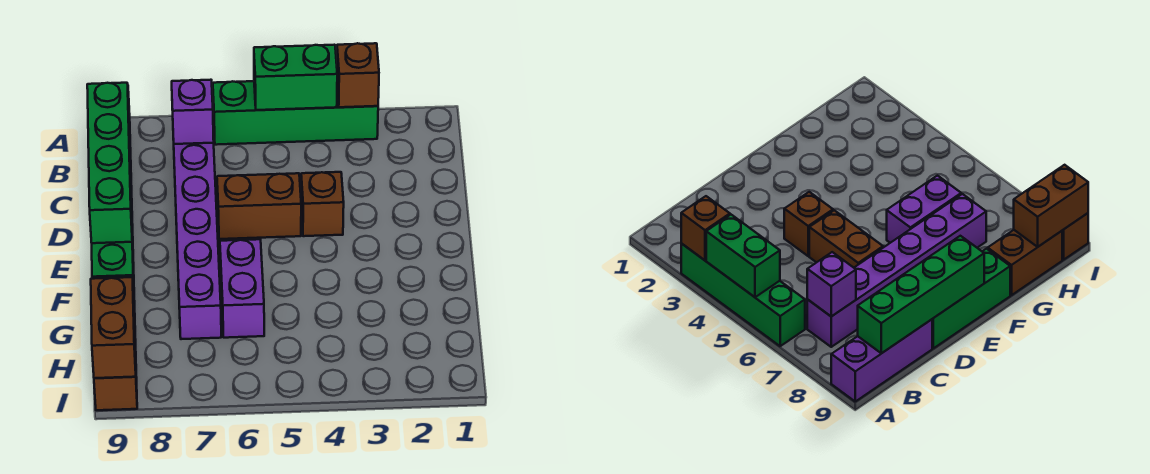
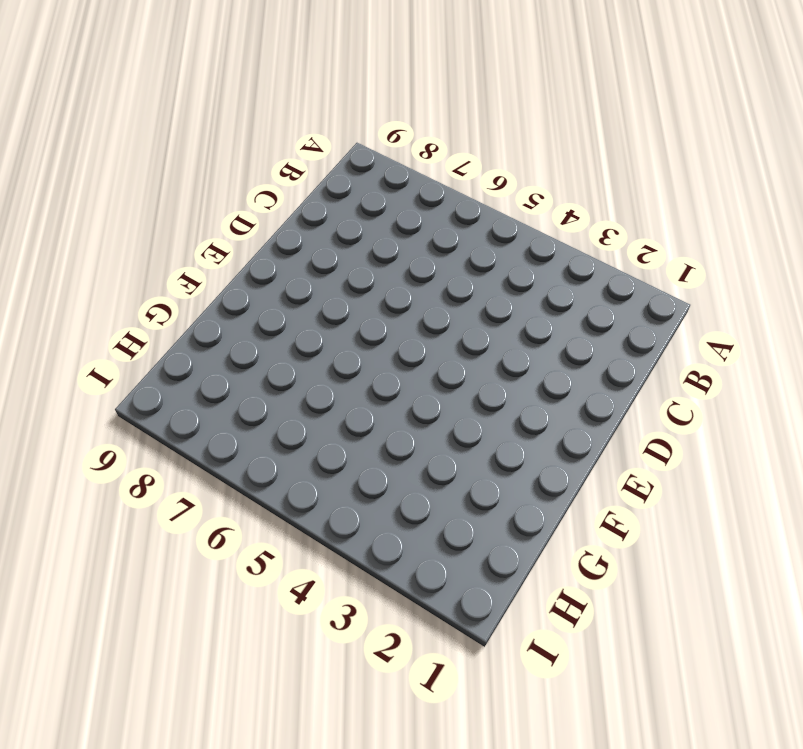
none -> green 1x4 brick [213,81,378,145]
none -> purple 1x3 brick [831,319,932,401]
none -> purple 1x6 brick [173,139,221,339]

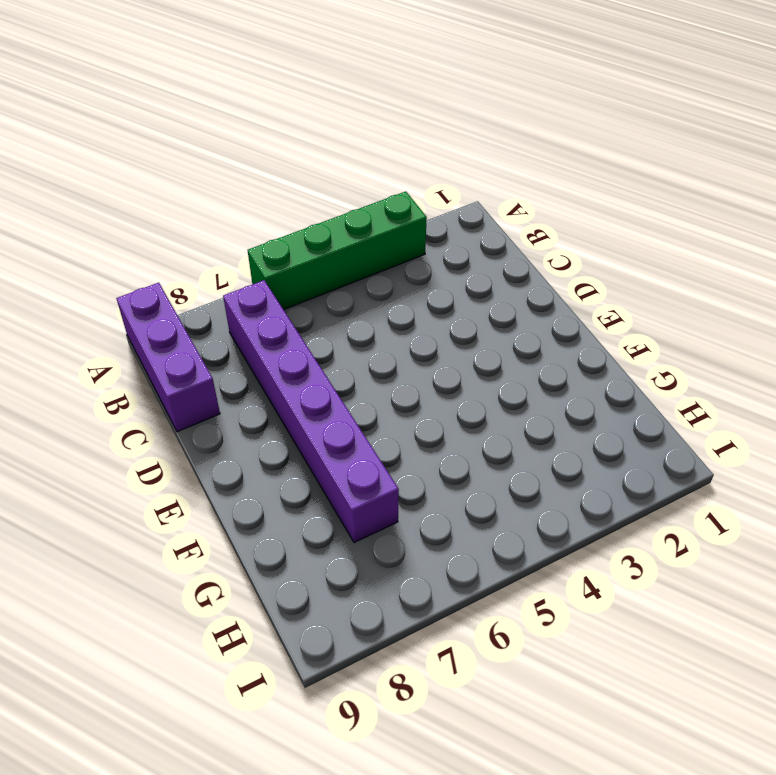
none -> brown 1x1 brick [301,172,344,236]
none -> brown 1x2 brick [217,173,301,239]
none -> green 1x3 brick [92,197,135,303]

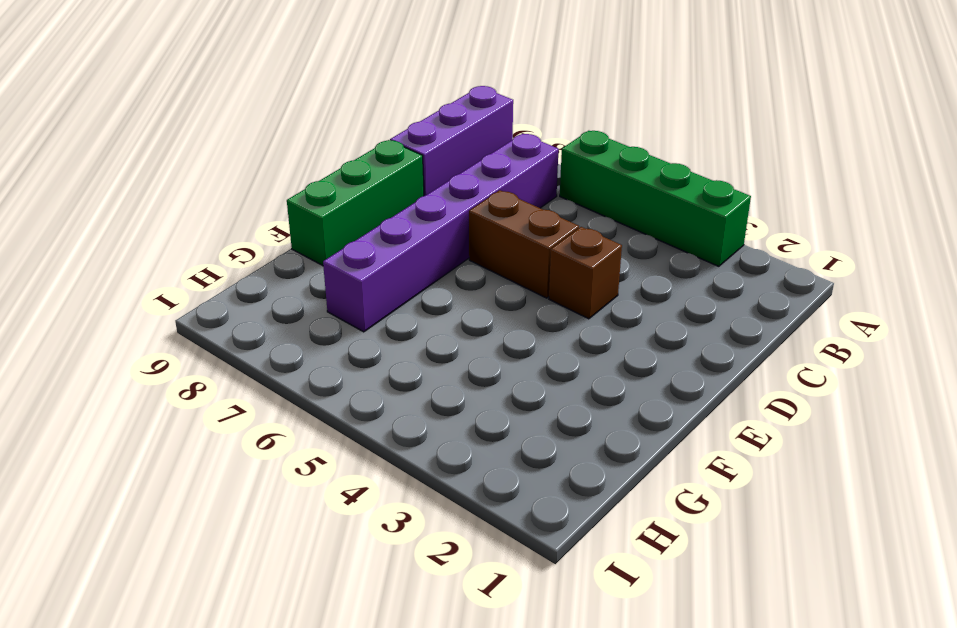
none -> purple 1x2 brick [220,239,264,338]
none -> brown 1x2 brick [988,230,1062,295]
none -> brown 1x1 brick [94,356,137,410]

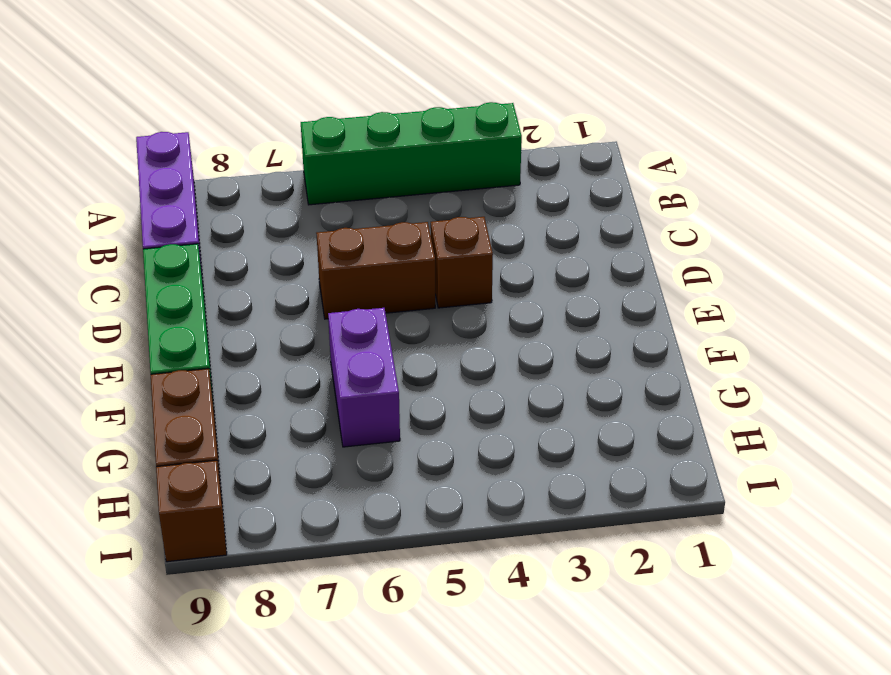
none -> purple 1x6 brick [173,139,221,339]
none -> brown 1x1 brick [337,43,379,107]
none -> green 1x2 brick [254,45,337,110]

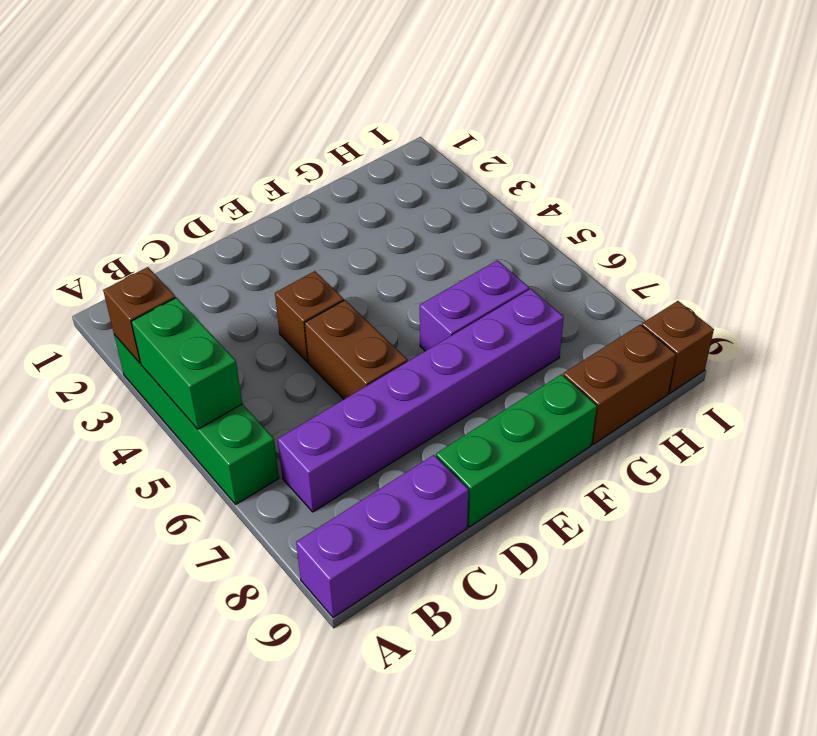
none -> purple 1x1 brick [172,80,214,144]
none -> green 1x4 brick [87,83,132,243]
none -> brown 1x2 brick [91,277,136,378]

